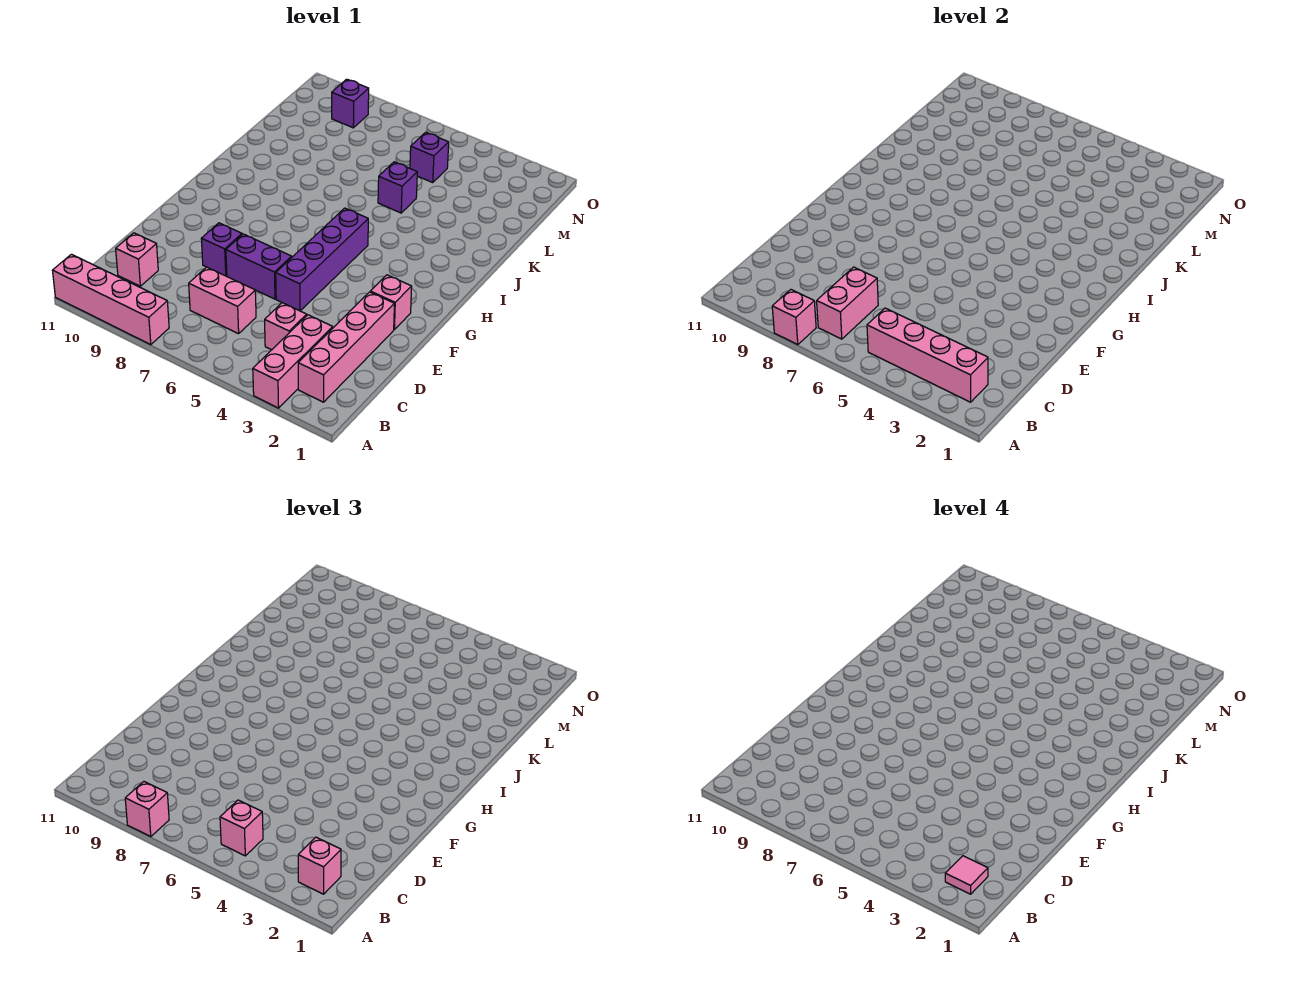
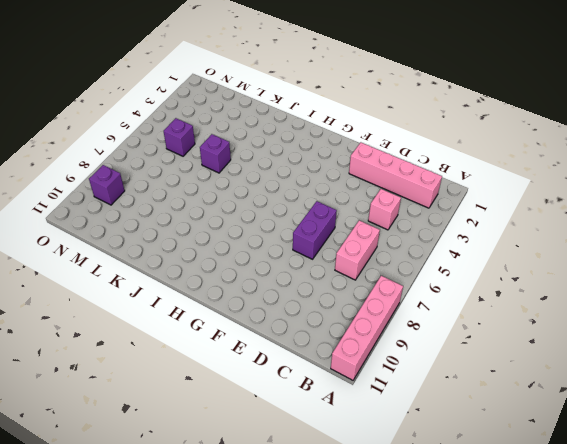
none -> pink 1x3 brick [253,315,333,408]
none -> pink 1x1 brick [116,233,158,286]
none -> purple 1x4 brick [276,208,368,311]

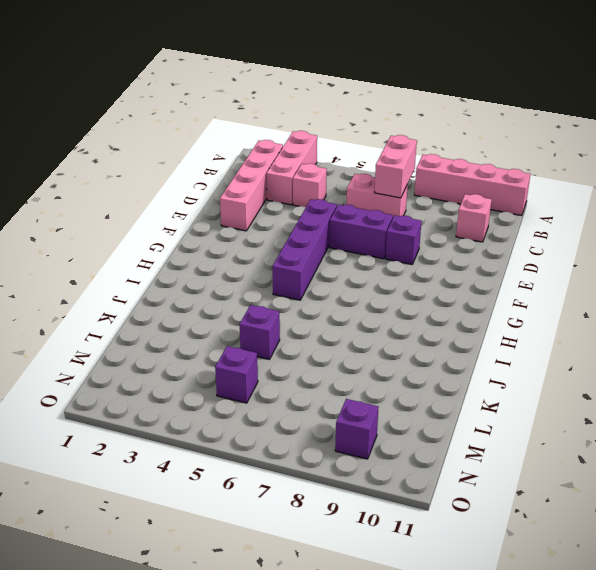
none -> pink 1x1 brick [370,275,412,329]
none -> pink 1x1 brick [772,290,816,345]
none -> pink 1x4 brick [867,308,988,402]

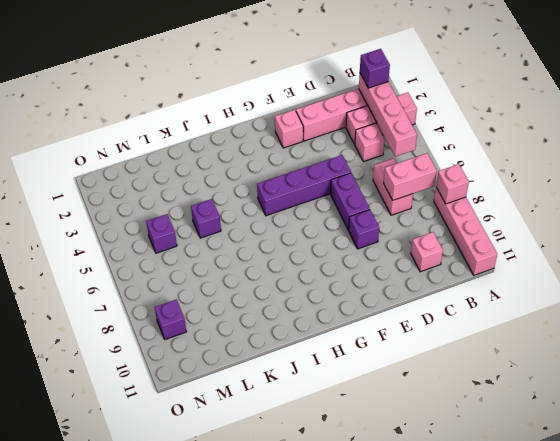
purple 1x1 brick [360,49,390,88] -> pink 1x1 brick [298,837,341,894]
none -> pink 1x1 brick [125,782,169,837]
none -> pink 1x1 brick [220,800,263,856]
none -> pink 1x1 tile [945,856,988,894]

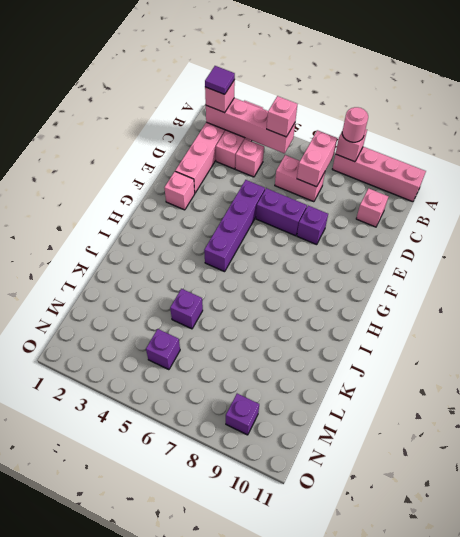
pink 1x1 round brick [342,107,368,142] -> pink 1x1 brick [125,782,169,837]
purple 1x1 tile [205,66,235,94] -> pink 1x1 tile [945,856,988,894]

